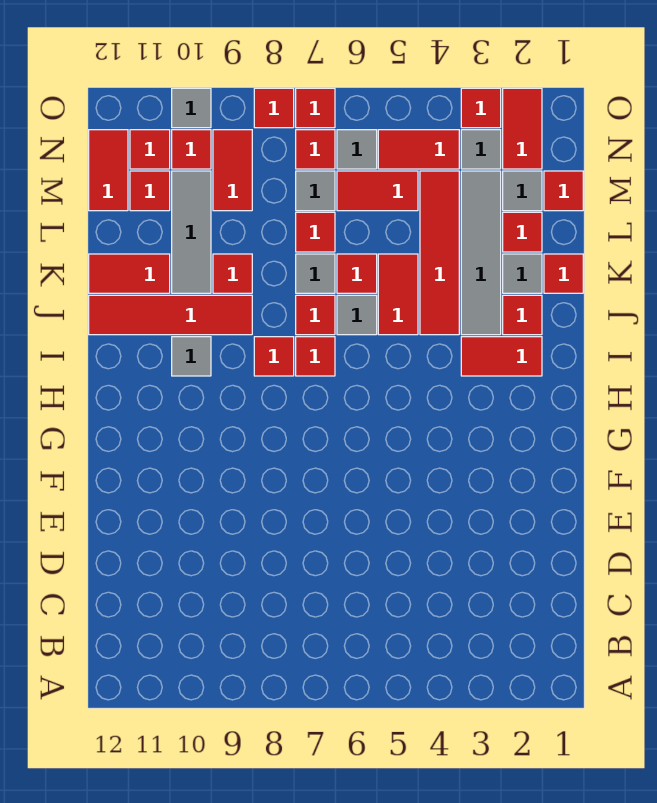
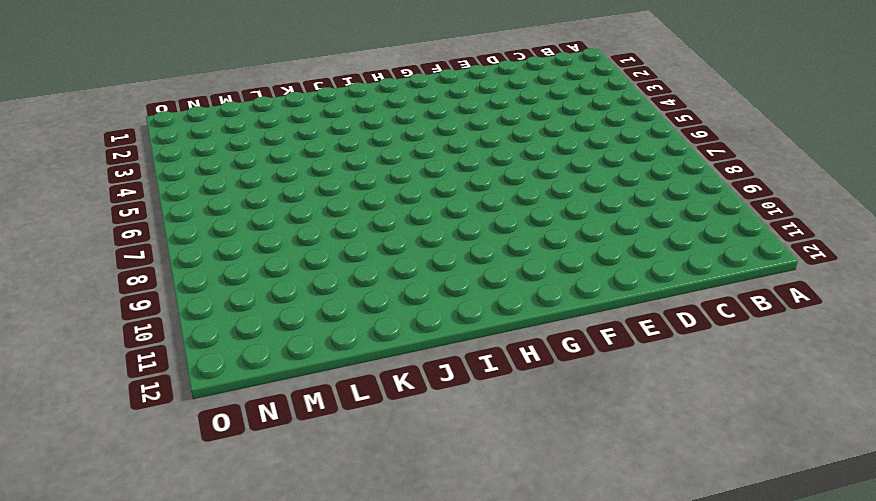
none -> red 1x2 tile [461,337,542,376]
none -> red 1x1 tile [296,337,335,376]
none -> red 1x1 tile [254,337,294,376]
none -> grey 1x1 tile [172,337,211,376]

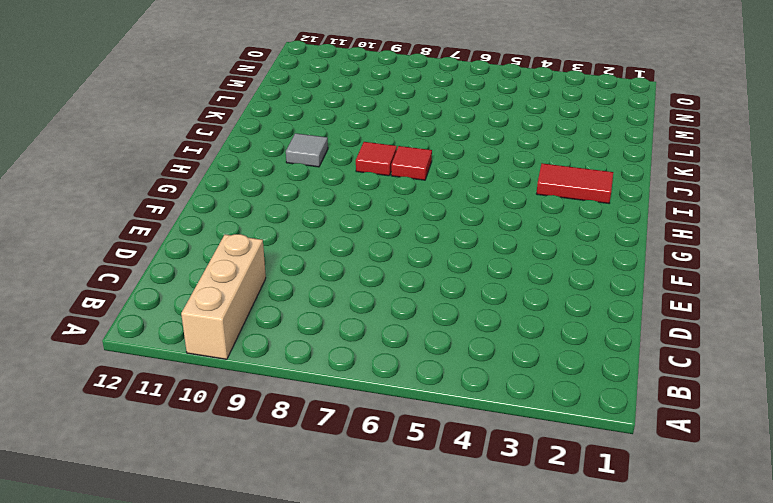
tan 1x3 brick [181,234,266,359] -> none
none -> red 1x1 tile [503,295,542,335]
none -> grey 1x4 tile [461,171,501,335]
none -> red 1x4 tile [420,171,459,335]
none -> red 1x2 tile [378,254,418,335]

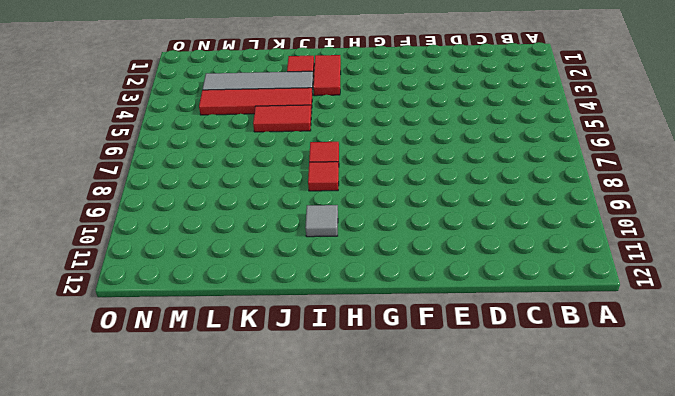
none -> grey 1x1 tile [337,295,377,335]
none -> red 1x1 tile [296,295,335,335]
none -> red 1x4 tile [89,295,252,335]
none -> red 1x1 tile [544,254,583,293]

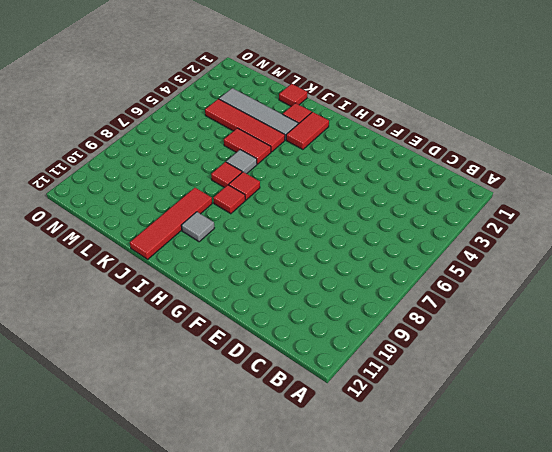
none -> grey 1x1 tile [503,254,542,293]
none -> red 1x1 tile [337,254,377,293]
none -> grey 1x1 tile [296,254,335,293]
none -> red 1x1 tile [213,254,252,293]

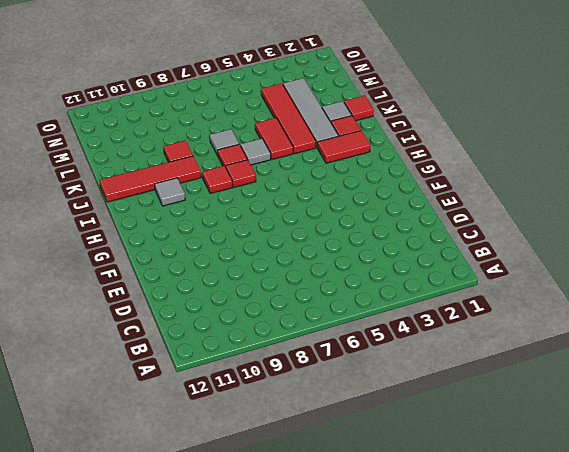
none -> red 1x1 tile [337,254,377,293]
none -> grey 1x3 tile [172,171,211,293]
none -> red 1x2 tile [89,254,170,293]
none -> red 1x1 tile [503,212,542,252]

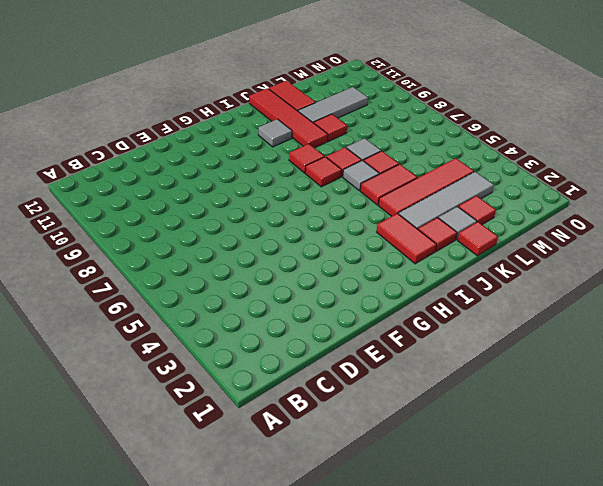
none -> red 1x1 tile [296,212,335,252]
none -> red 1x1 tile [544,171,583,211]
none -> grey 1x1 tile [503,171,542,211]
none -> red 1x2 tile [337,171,418,211]

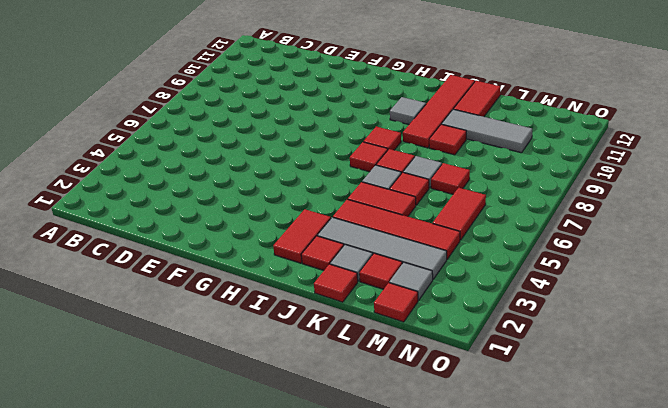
none -> grey 1x1 tile [296,171,335,211]
none -> red 1x2 tile [213,130,252,211]
none -> red 1x1 tile [130,171,170,211]
none -> red 1x2 tile [89,130,128,211]

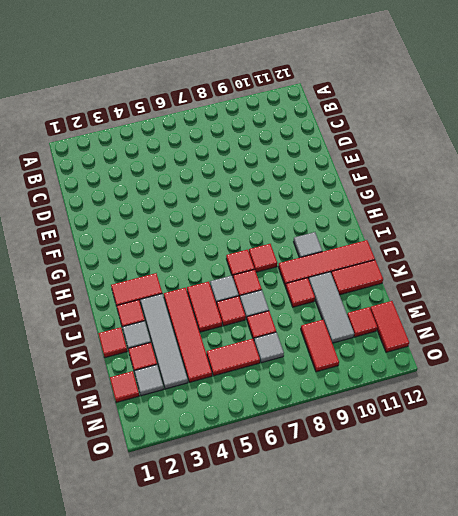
none -> red 1x2 tile [503,88,542,169]
none -> grey 1x1 tile [461,130,501,169]
none -> red 1x2 tile [378,130,459,169]
none -> grey 1x1 tile [337,130,377,169]

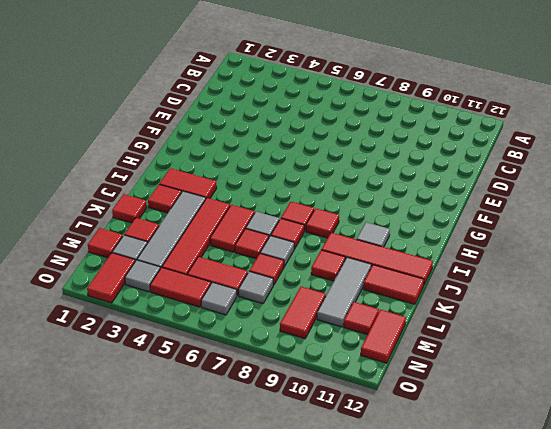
none -> grey 1x1 tile [503,254,542,293]
none -> red 1x1 tile [296,130,335,169]
none -> red 1x1 tile [172,130,211,169]
none -> red 1x1 tile [130,130,170,169]

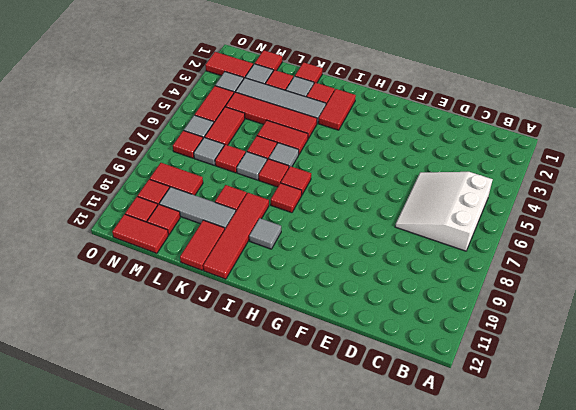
white 3x3 slope [395,172,493,251] -> none
none -> red 1x1 tile [461,88,501,128]
none -> red 1x1 tile [296,88,335,128]
none -> red 1x1 tile [254,88,294,128]
none -> grey 1x1 tile [172,88,211,128]

